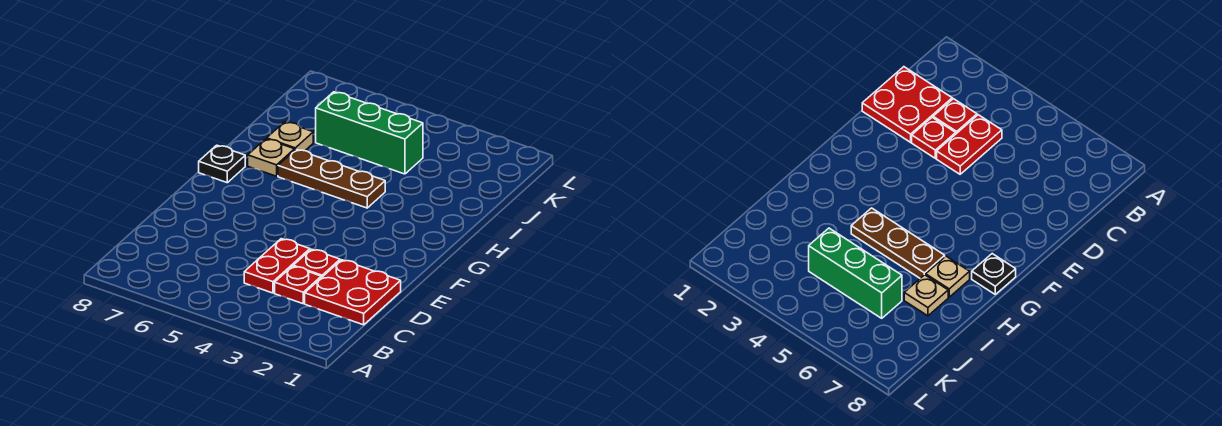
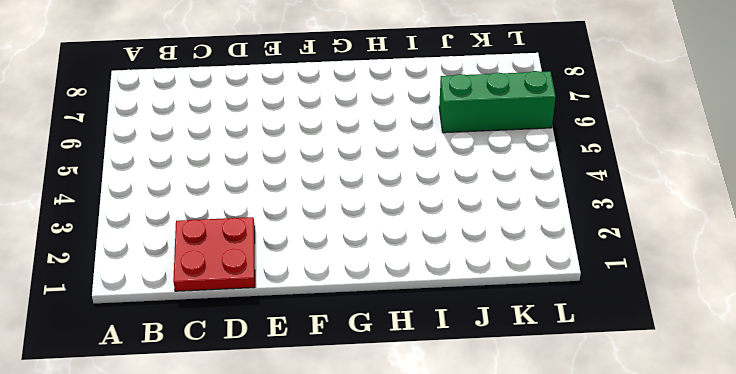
green 1x3 brick [439,71,556,133] -> green 1x3 brick turned to [316,92,423,174]
none -> red 1x1 plate [275,266,321,304]
none -> red 1x2 plate [244,239,310,293]

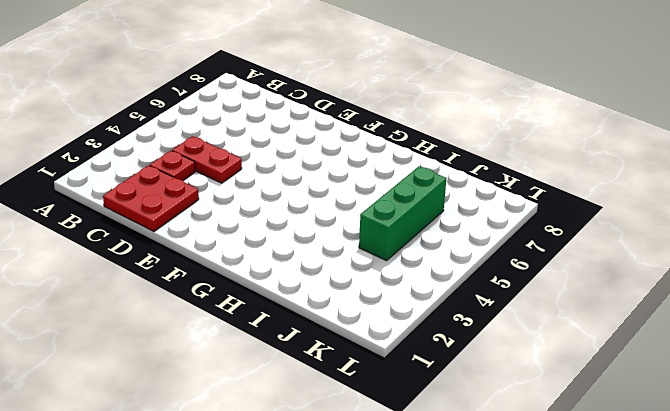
none -> red 1x1 plate [293,249,340,278]
none -> black 1x1 plate [199,145,245,183]

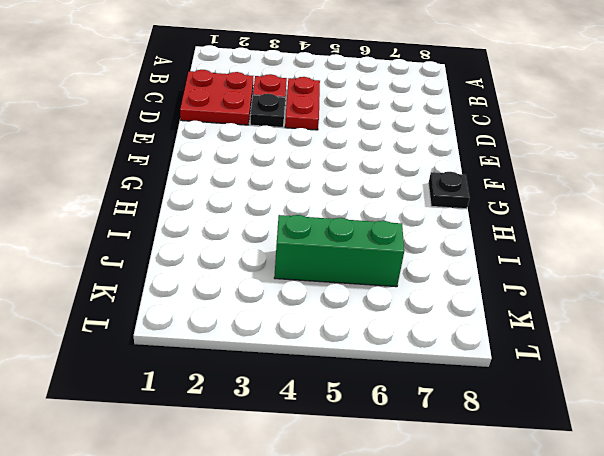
black 1x1 plate [250,94,285,128] -> red 1x1 plate [293,249,340,278]
none -> brown 1x3 plate [278,150,385,208]
none -> tan 1x1 plate [248,139,295,176]

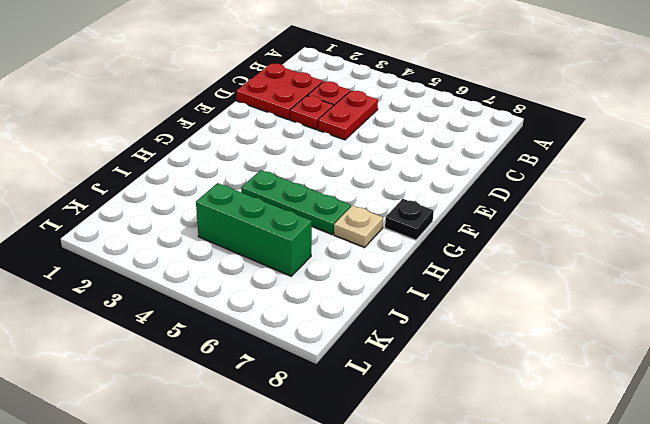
green 1x3 plate [241,170,351,234] -> brown 1x3 plate [278,150,385,208]
none -> tan 1x1 plate [267,122,313,151]

